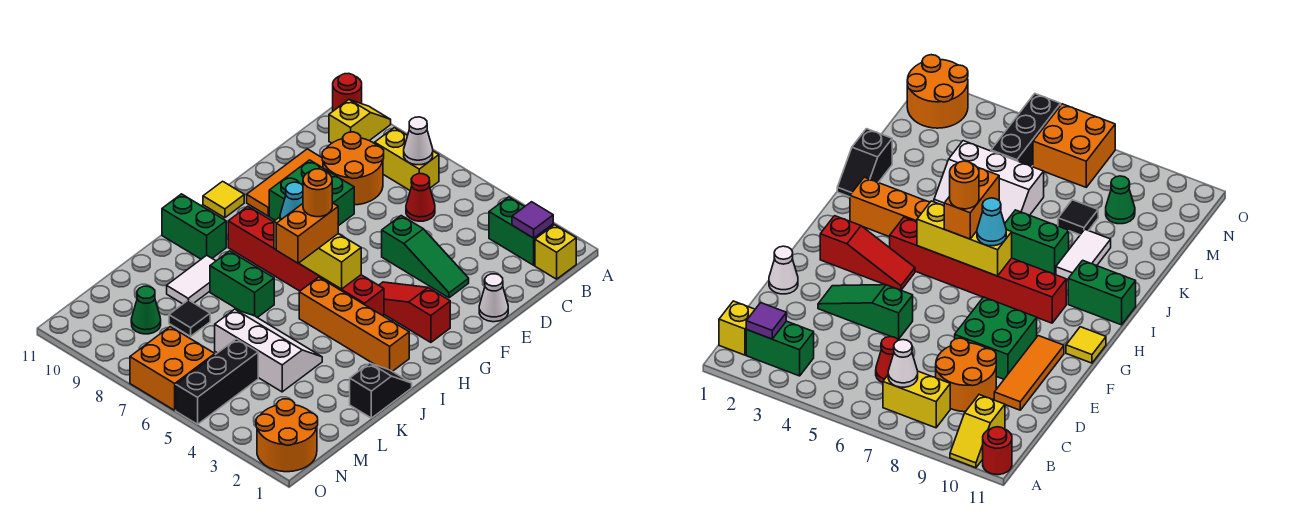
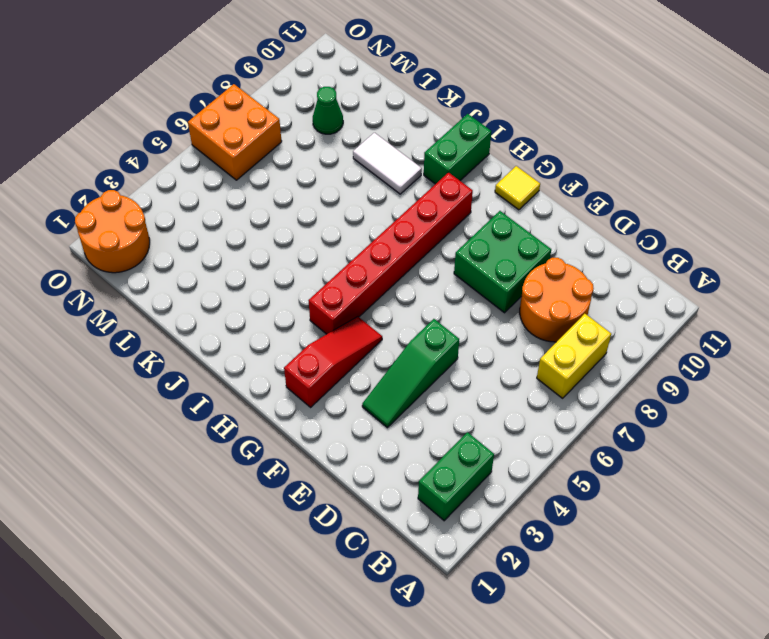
none -> yellow 1x2 slope [329,100,391,143]
none -> red 1x1 round brick [333,74,362,111]
none -> yellow 1x1 brick [535,225,576,279]
none -> red 1x1 cone [406,174,435,221]

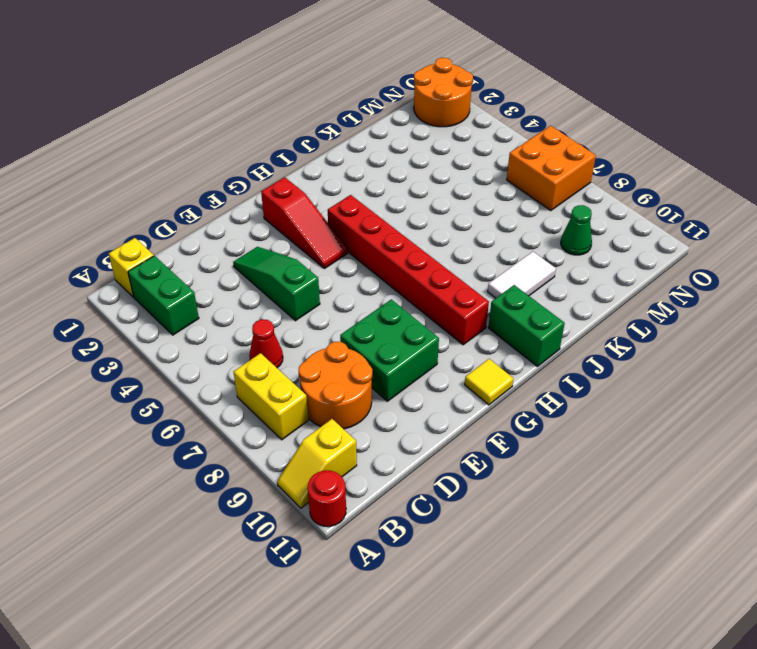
none -> orange 1x3 tile [247,149,323,216]
none -> white 1x1 cone [479,274,508,322]
none -> orange 1x4 brick [299,277,409,371]
none -> black 1x2 slope [350,363,412,418]

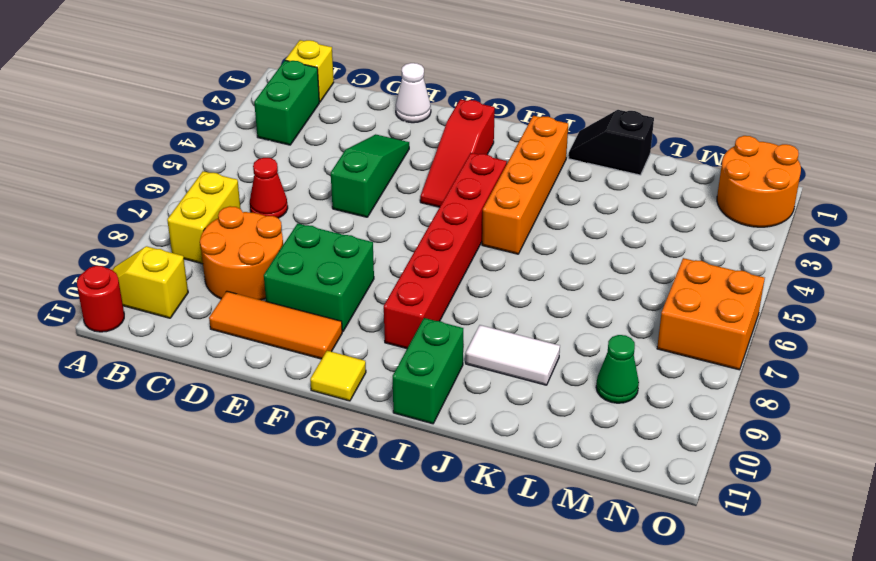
none -> green 1x2 brick [210,251,274,318]
none -> white 2x3 slope [215,309,322,392]
none -> black 1x1 tile [169,300,210,336]
none -> black 1x3 brick [176,339,258,424]

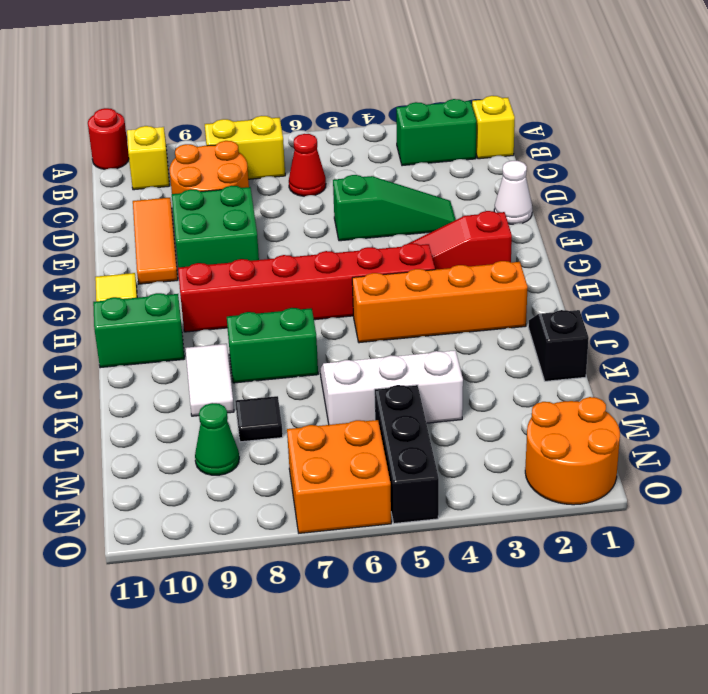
none -> purple 1x1 tile [512,202,553,238]
none -> white 1x1 cone [404,117,433,165]
none -> yellow 1x3 brick [274,217,361,289]
none -> orange 1x2 brick [276,203,338,263]

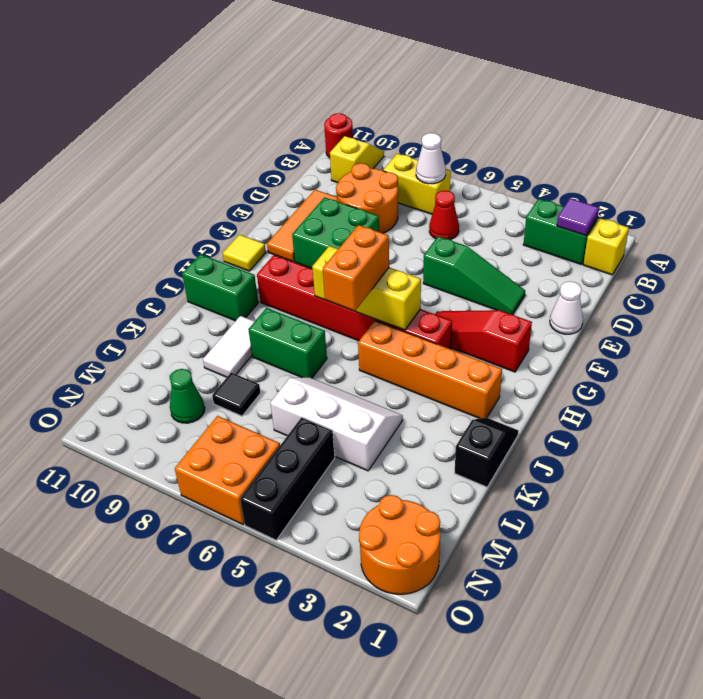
none -> cyan 1x1 cone [280,182,303,220]
none -> orange 1x1 round brick [303,169,332,217]

